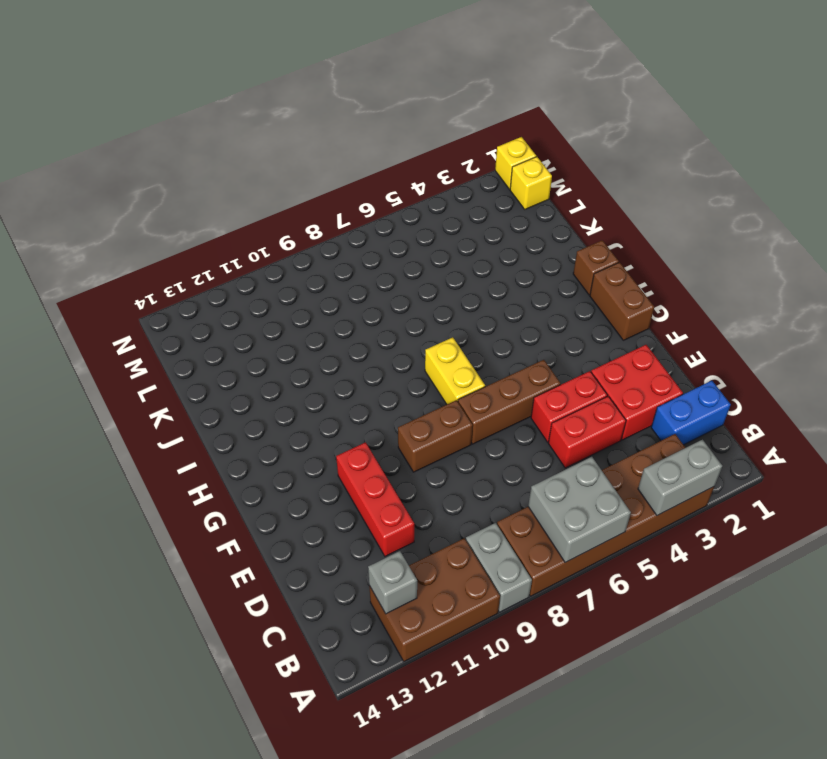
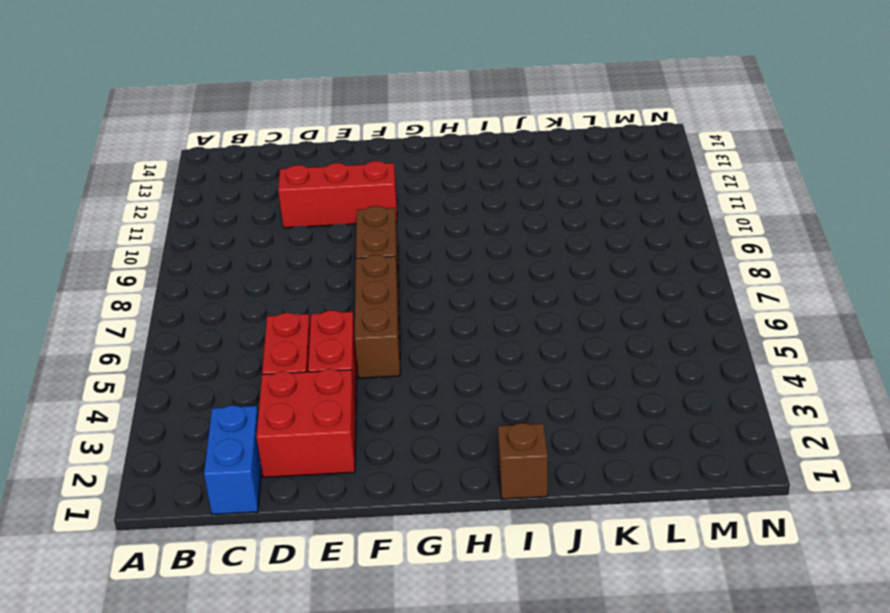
none -> brown 2x6 brick [497,434,714,596]
none -> grey 1x2 brick [466,523,532,612]
none -> brown 2x3 brick [369,538,500,661]

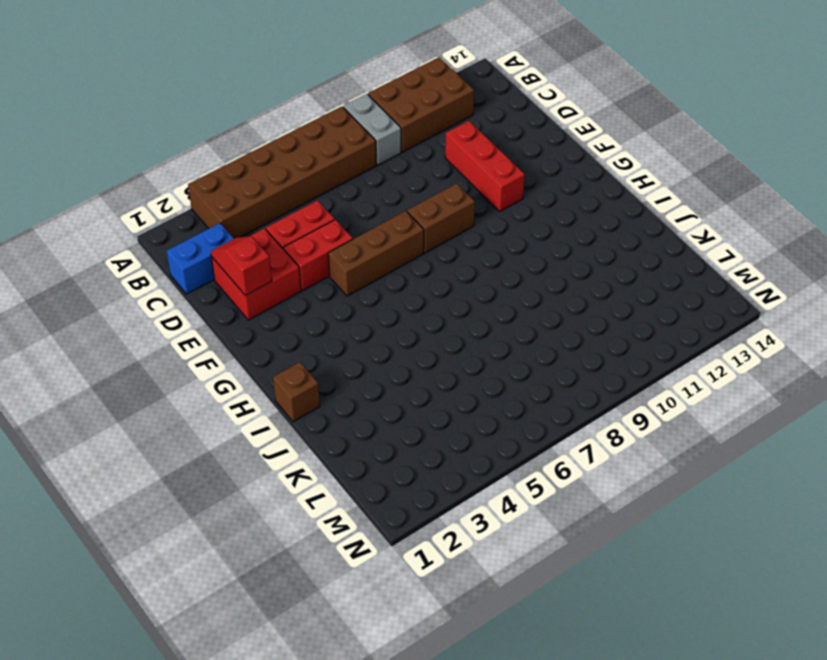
red 1x2 slope [211,236,272,296] -> none
none -> brown 1x2 brick [590,262,654,340]
none -> yellow 1x2 brick [425,337,485,404]
none -> yellow 1x1 brick [510,157,552,209]

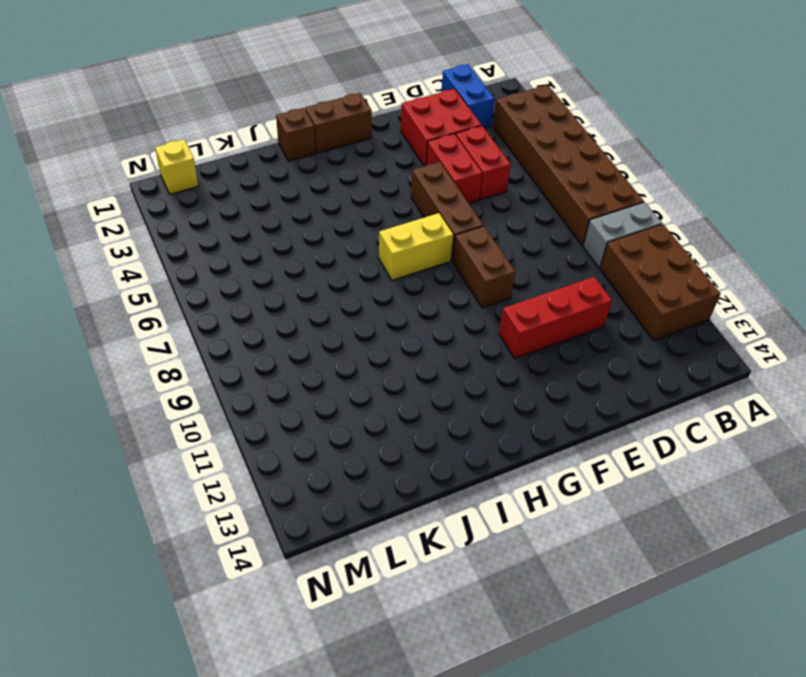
none -> yellow 1x1 brick [495,137,536,189]
none -> grey 1x2 brick [638,440,722,515]
none -> grey 2x2 brick [528,457,631,562]

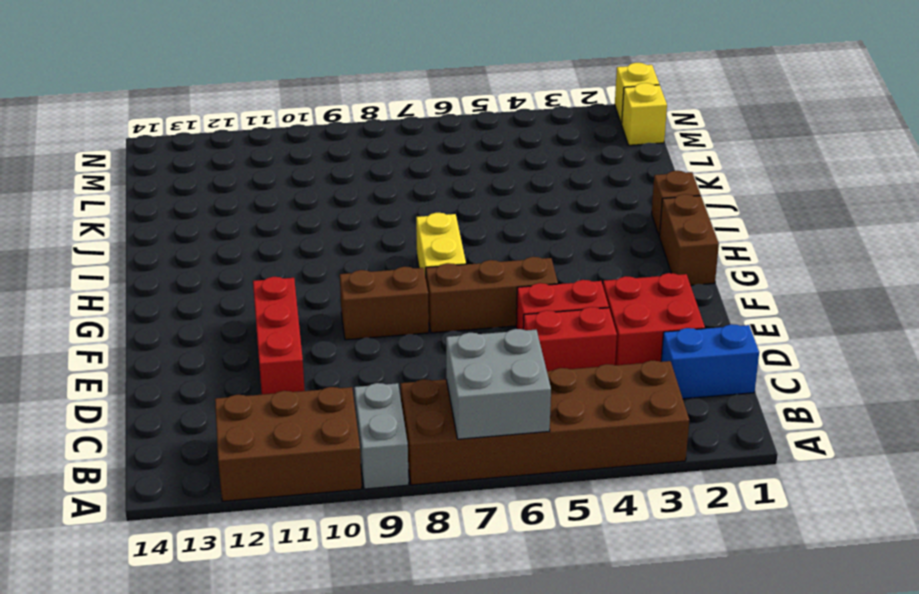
none -> grey 1x2 brick [638,440,722,515]
none -> grey 1x1 brick [368,551,417,614]

